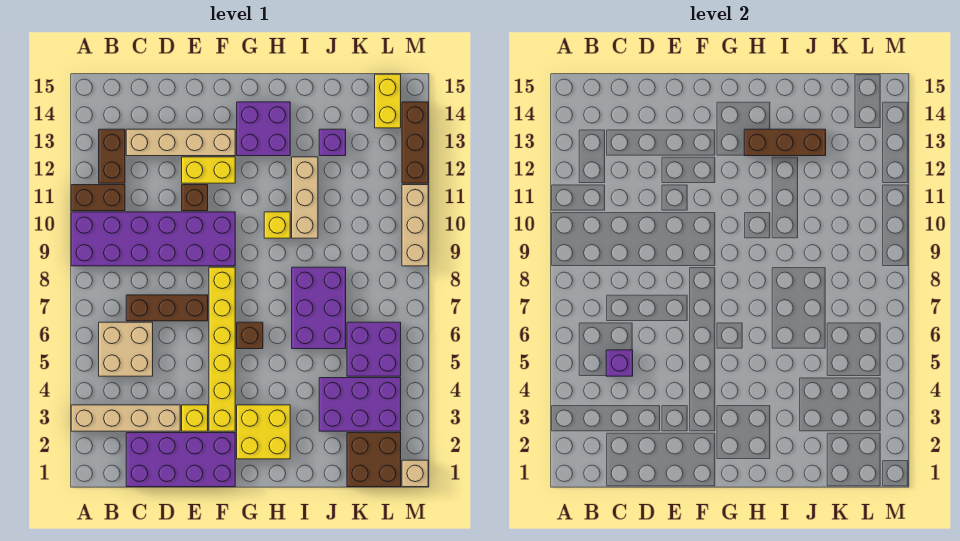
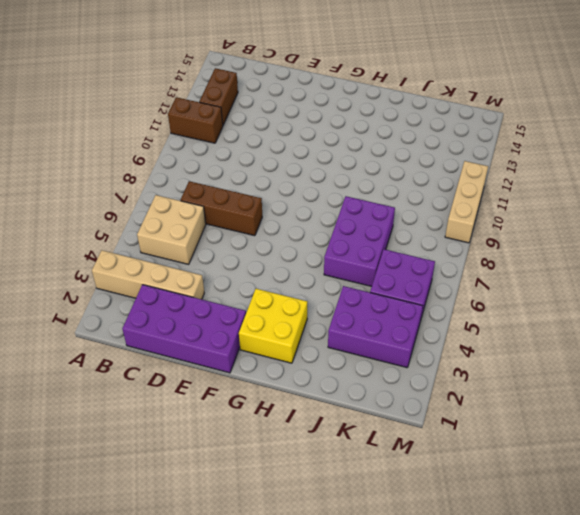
none -> purple 2x6 brick [71,212,235,266]
none -> tan 1x4 brick [126,129,235,156]
none -> yellow 1x1 brick [182,405,208,431]

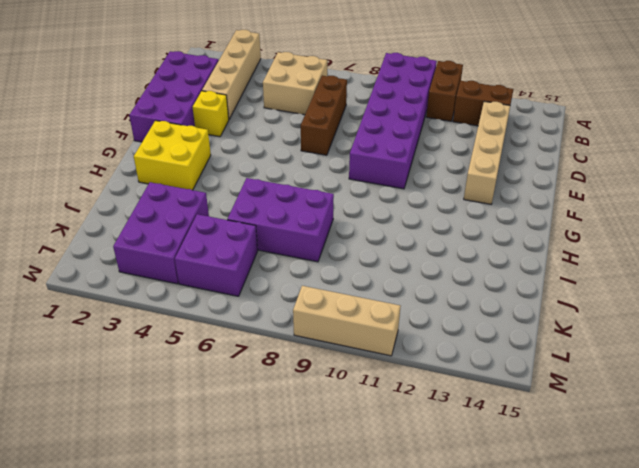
none -> brown 1x1 brick [182,185,208,211]
none -> yellow 1x2 brick [182,157,235,183]
none -> yellow 1x6 brick [209,267,235,431]

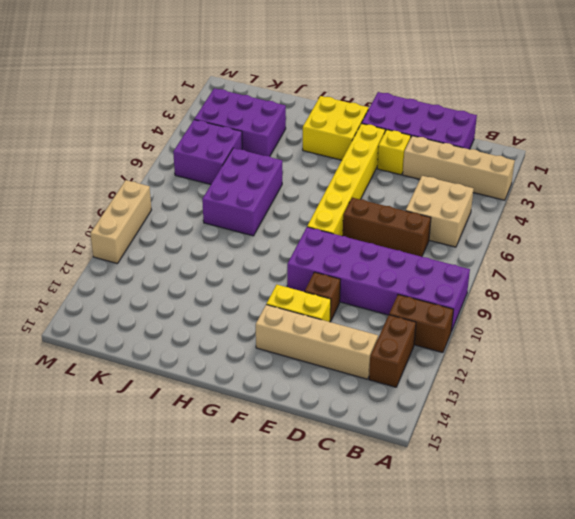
none -> brown 1x1 brick [237,322,263,349]
none -> purple 2x2 brick [237,102,290,156]
none -> yellow 1x1 brick [264,212,290,238]

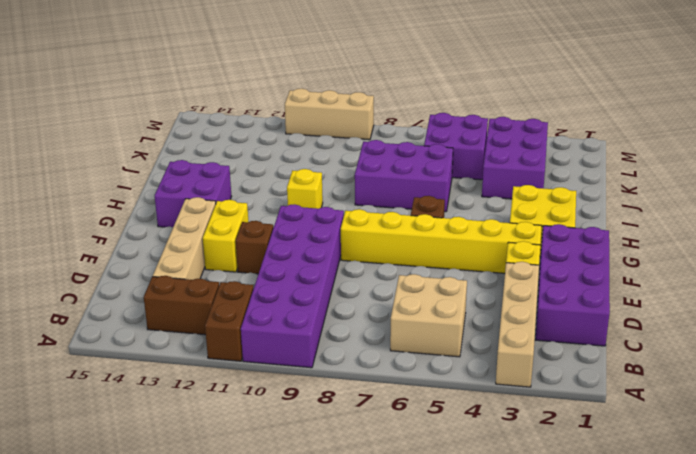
none -> brown 1x3 brick [126,295,208,321]
none -> tan 1x3 brick [292,157,318,238]
none -> purple 1x1 brick [319,129,346,156]

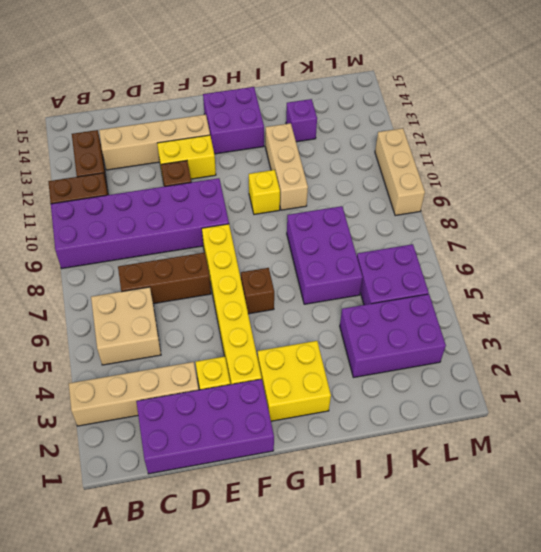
none -> brown 2x2 brick [347,433,401,487]
none -> yellow 1x2 brick [375,74,401,128]
none -> tan 1x1 brick [402,460,428,487]

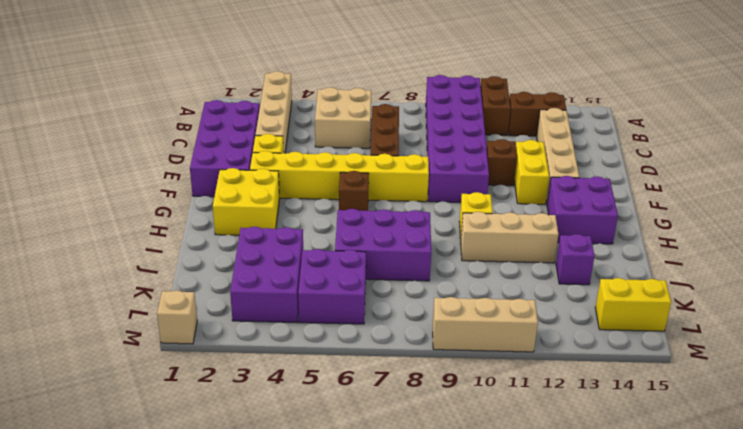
none -> brown 2x2 brick [347,433,401,487]
none -> brown 1x3 brick [402,102,428,183]
none -> purple 1x1 brick [606,350,633,376]

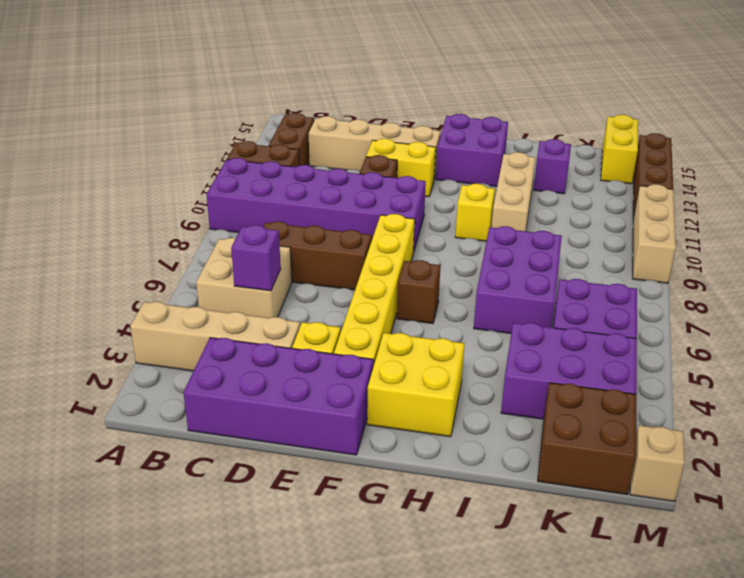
none -> brown 1x3 brick [744,129,826,156]

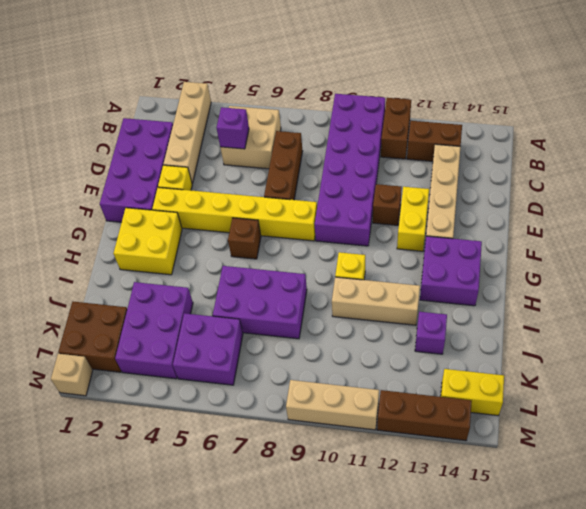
none -> brown 1x3 brick [744,129,826,156]

